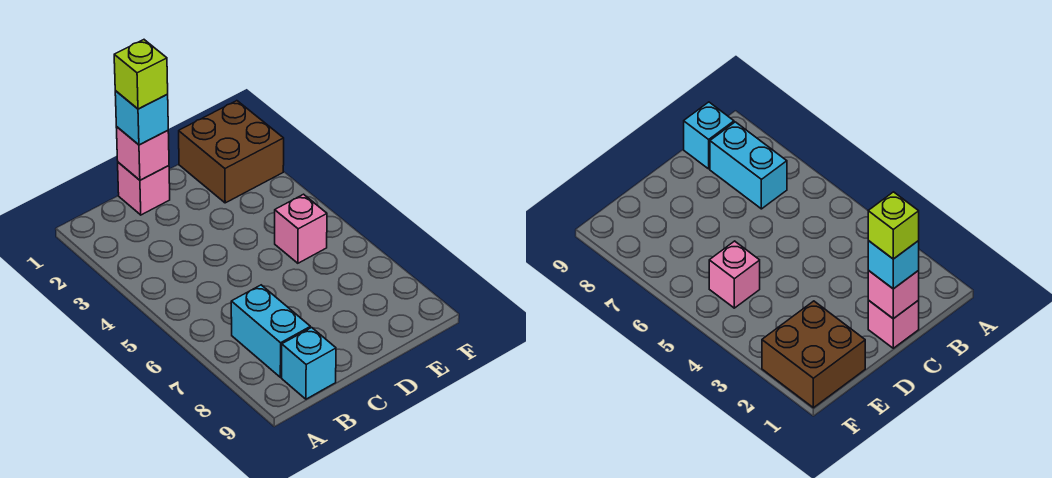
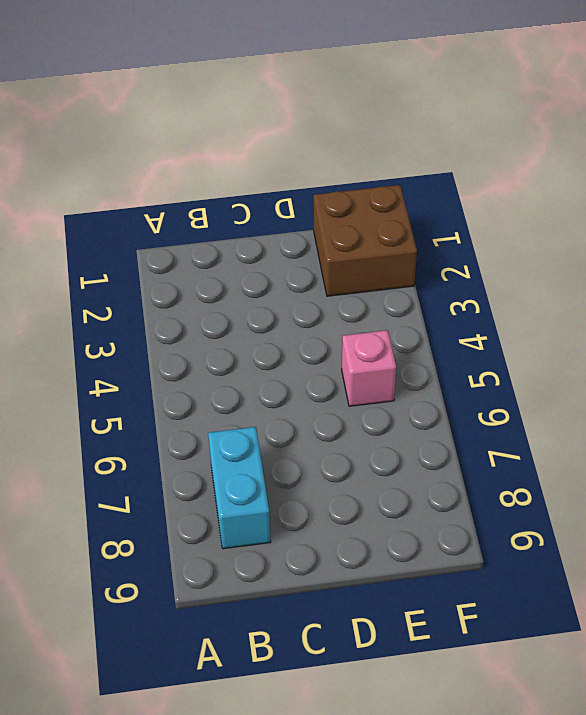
none -> cyan 1x1 brick [282,327,336,399]
none -> pink 1x1 brick [118,162,170,215]

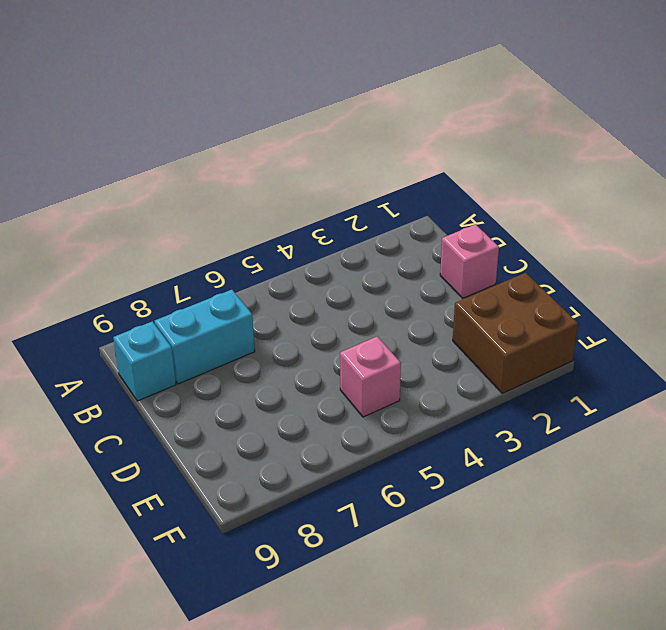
none -> pink 1x1 brick [116,127,169,180]
none -> cyan 1x1 brick [115,91,168,145]

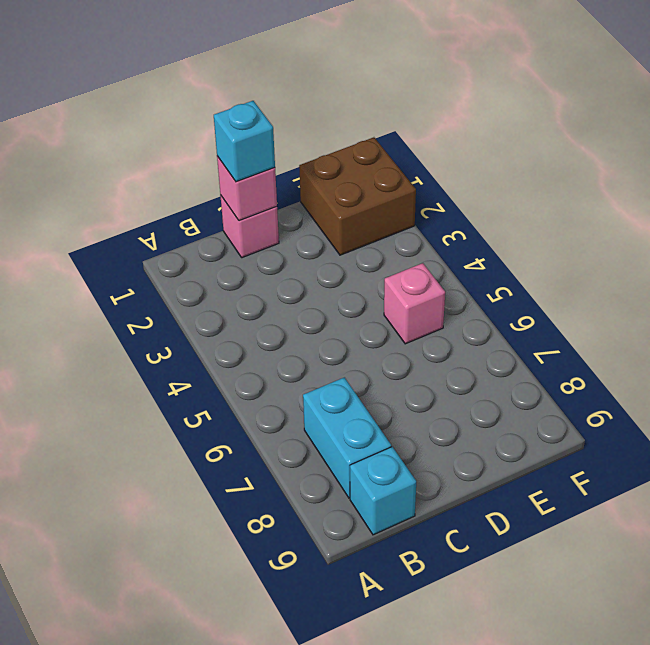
none -> lime 1x1 brick [114,40,168,109]

